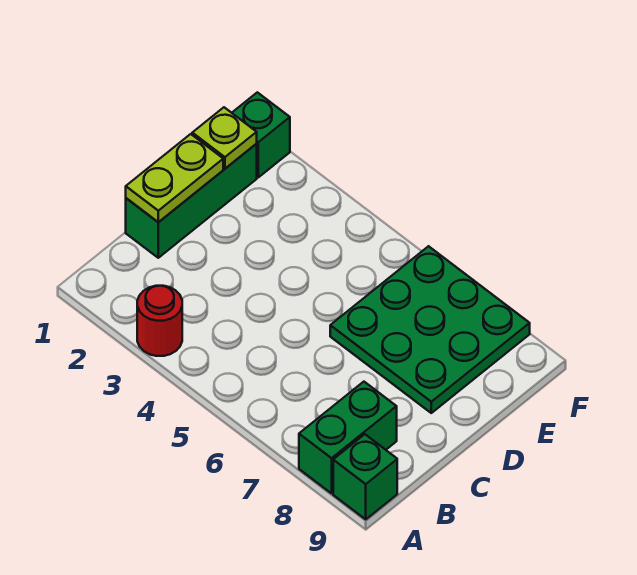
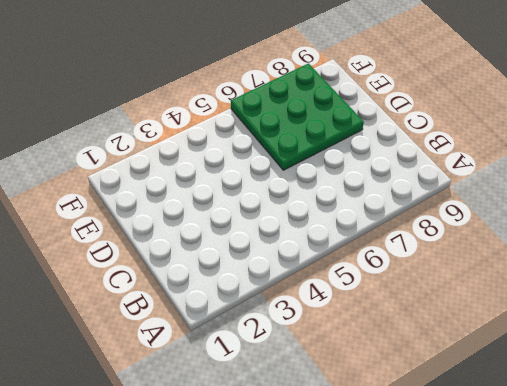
none -> red 1x1 round brick [137,286,182,356]
none -> green 1x2 brick [299,382,397,493]

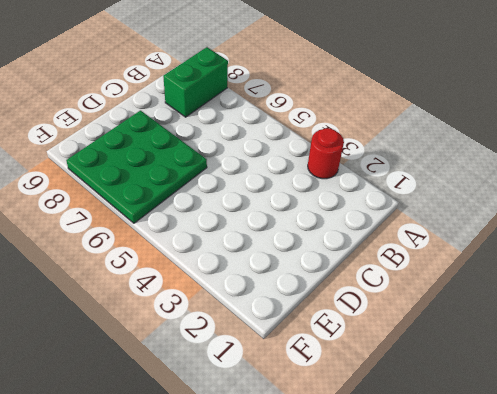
none -> green 1x1 brick [333,434,397,519]
none -> green 1x3 brick [126,144,257,258]

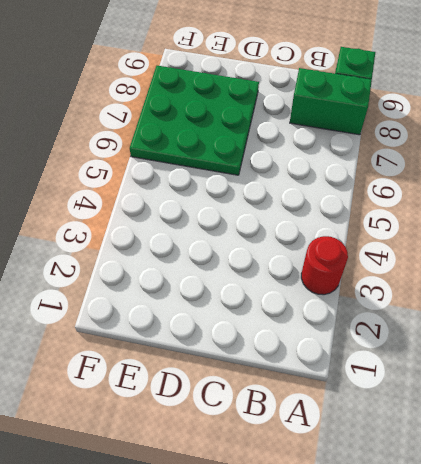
none -> green 1x3 brick [126,144,257,258]
none -> green 1x1 brick [232,92,290,177]

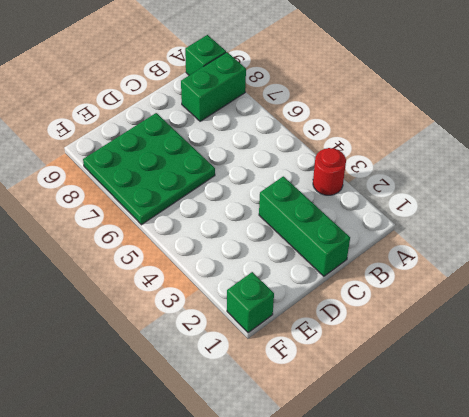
green 1x3 brick [259,176,350,276] -> green 1x3 brick turned to [126,144,257,258]
none -> lime 1x2 plate [126,134,223,222]
none -> lime 1x1 plate [192,107,257,169]

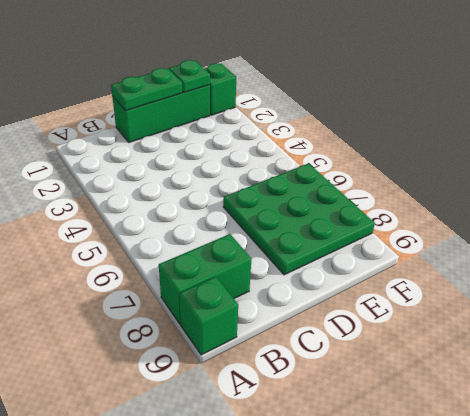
green 1x2 plate [111,68,182,111] -> lime 1x2 plate [126,134,223,222]
green 1x1 plate [169,60,210,93] -> lime 1x1 plate [192,107,257,169]
none -> red 1x1 round brick [137,286,182,356]

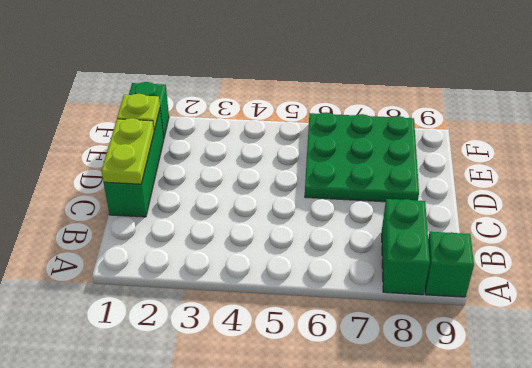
none -> red 1x1 round brick [137,286,182,356]

